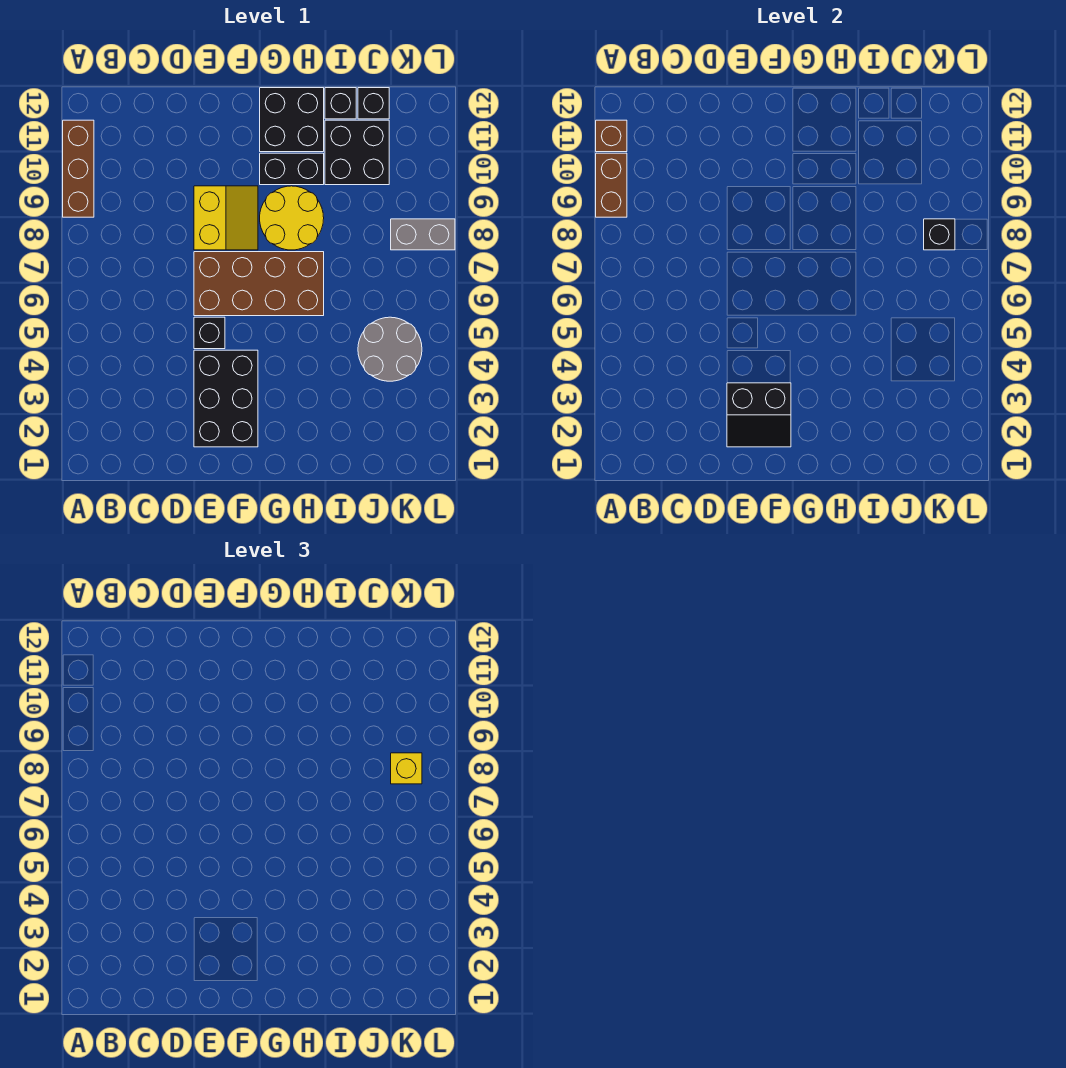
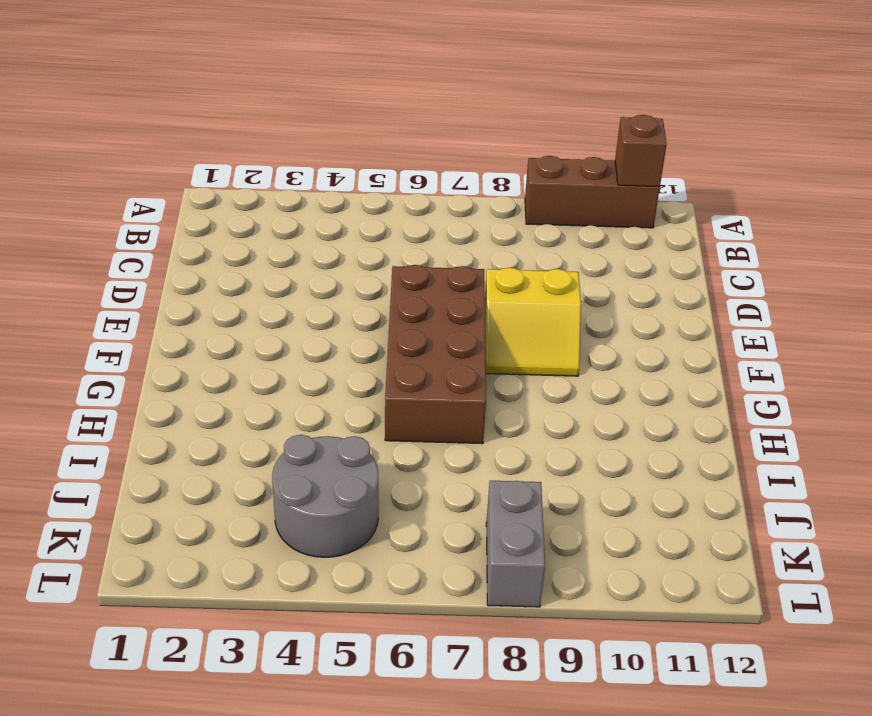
none -> black 2x3 brick [194,350,258,447]
none -> black 1x1 brick [194,317,225,349]
none -> yellow 2x2 round brick [260,186,324,250]

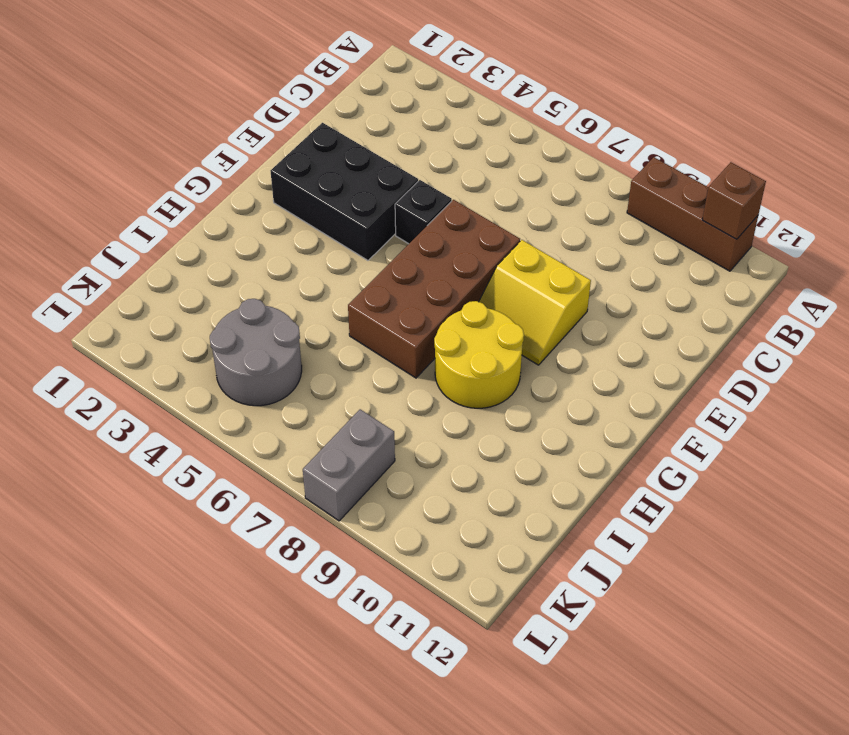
none -> black 1x2 brick [260,153,324,185]
none -> black 2x2 brick [260,88,324,152]
none -> black 2x2 brick [325,120,389,185]

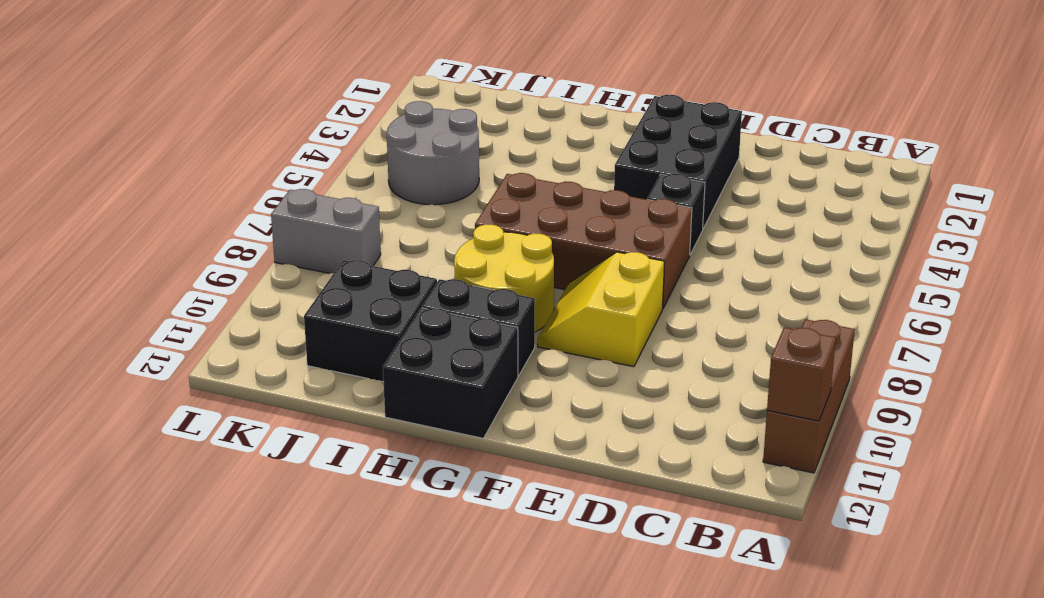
none -> black 1x1 brick [325,88,356,119]
none -> black 1x1 brick [358,88,389,119]
none -> brown 1x2 brick [596,153,627,217]

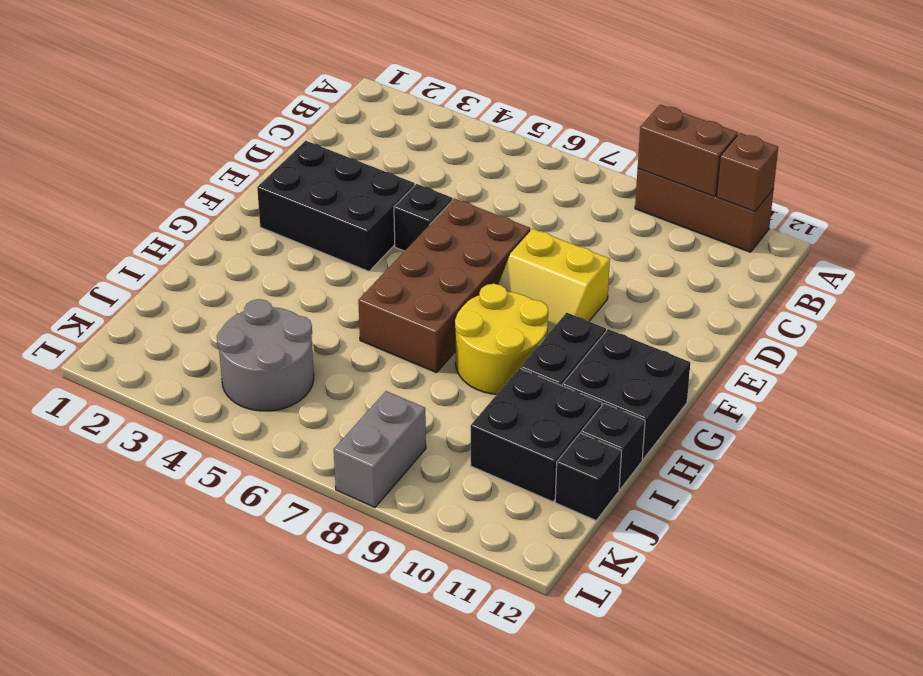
none -> black 2x2 slope [727,383,791,447]
none -> black 1x1 brick [924,219,955,250]
none -> yellow 1x1 brick [391,753,422,784]

